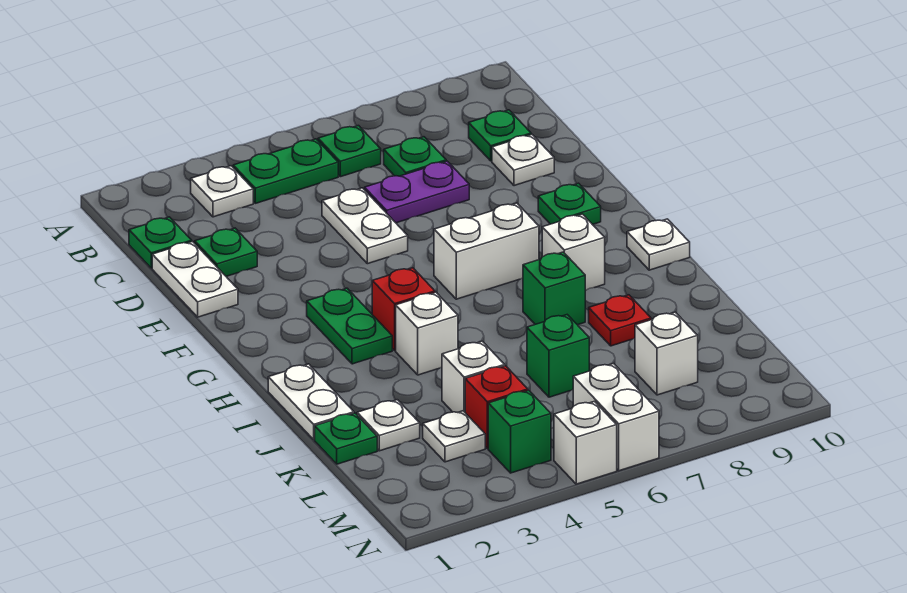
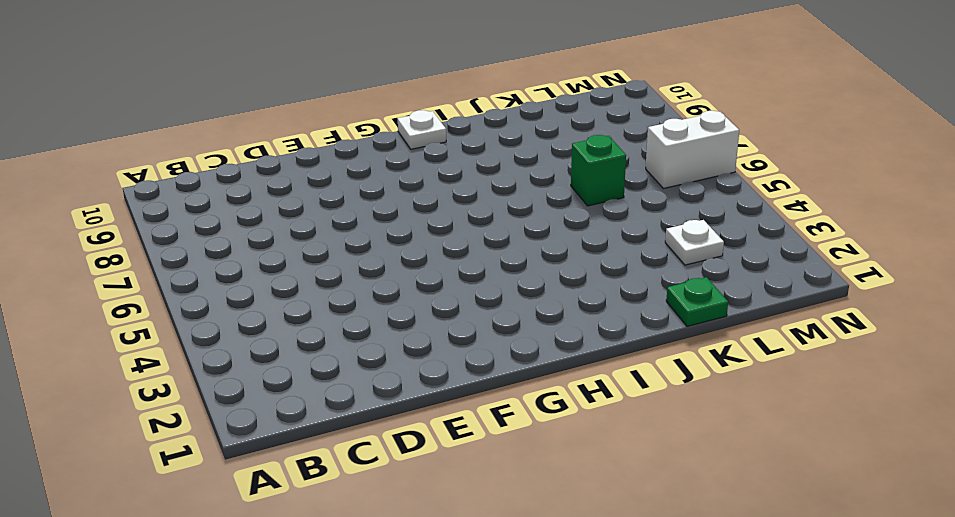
none -> white 1x1 plate [191,166,253,217]
none -> green 1x2 plate [233,139,338,203]
none -> green 1x1 plate [318,126,381,177]
none -> green 1x1 plate [129,217,192,268]

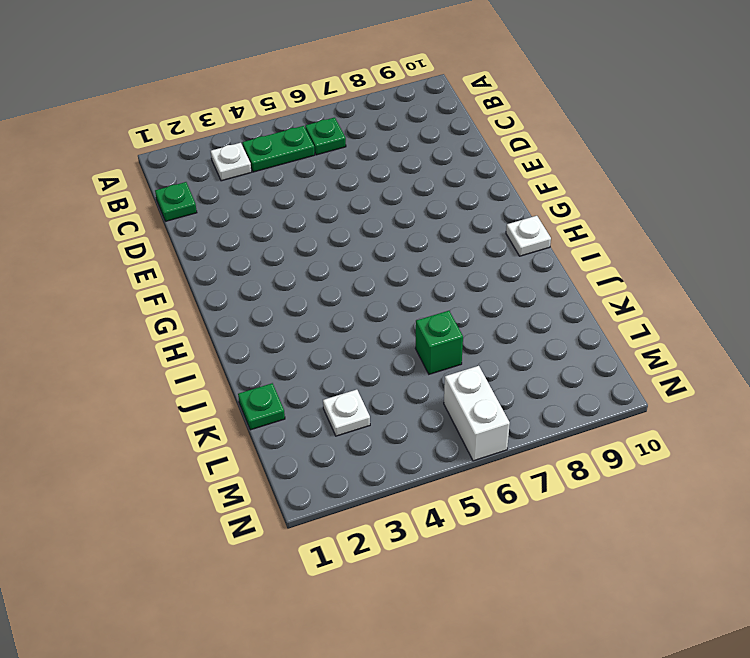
none -> green 1x1 plate [384,137,446,176]
none -> green 1x1 plate [469,110,531,161]
none -> white 1x2 plate [152,242,238,317]
none -> green 1x1 plate [195,228,257,276]

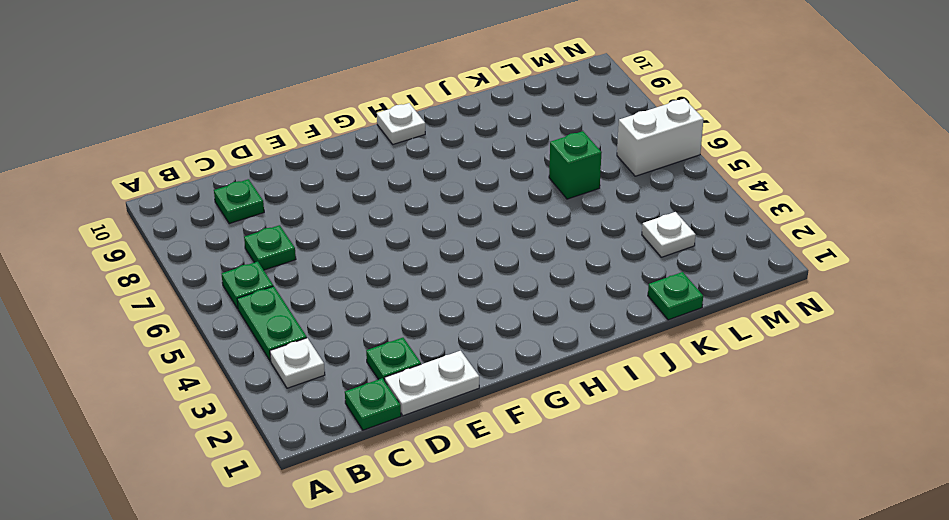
none -> white 1x2 plate [322,188,408,264]
none -> purple 1x2 plate [365,161,469,223]
none -> white 1x1 plate [492,135,554,186]
none -> green 1x1 plate [538,183,601,225]

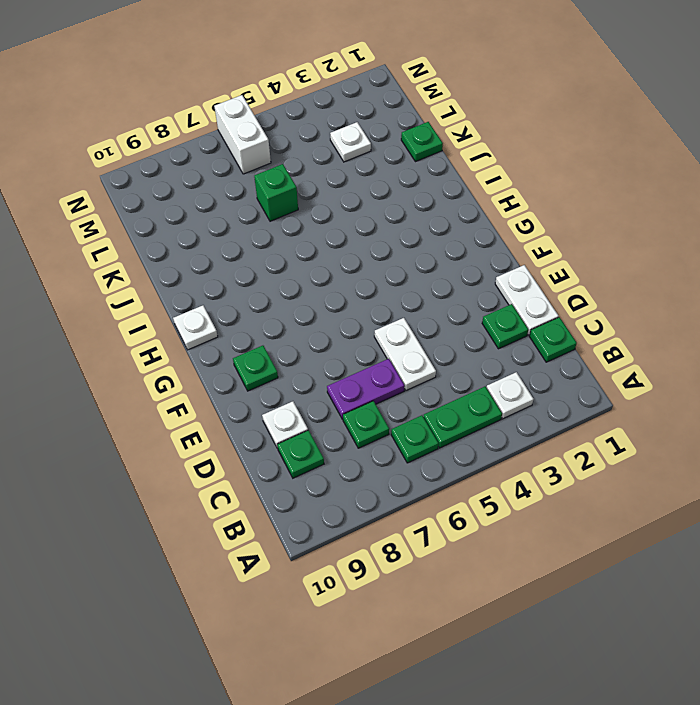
none -> green 1x2 plate [307,288,392,364]
none -> white 1x2 brick [434,203,539,299]
none -> red 1x1 brick [372,268,435,350]
none -> white 1x1 brick [542,214,605,290]

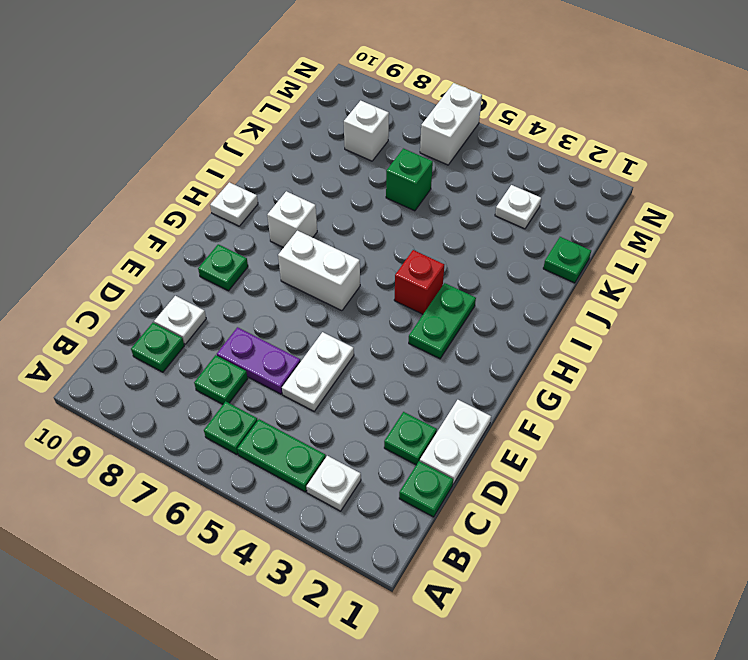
none -> white 1x2 plate [268,364,354,440]
none -> white 1x1 brick [396,292,458,375]
none -> green 1x1 brick [523,252,585,325]
none -> red 1x1 plate [589,295,651,346]

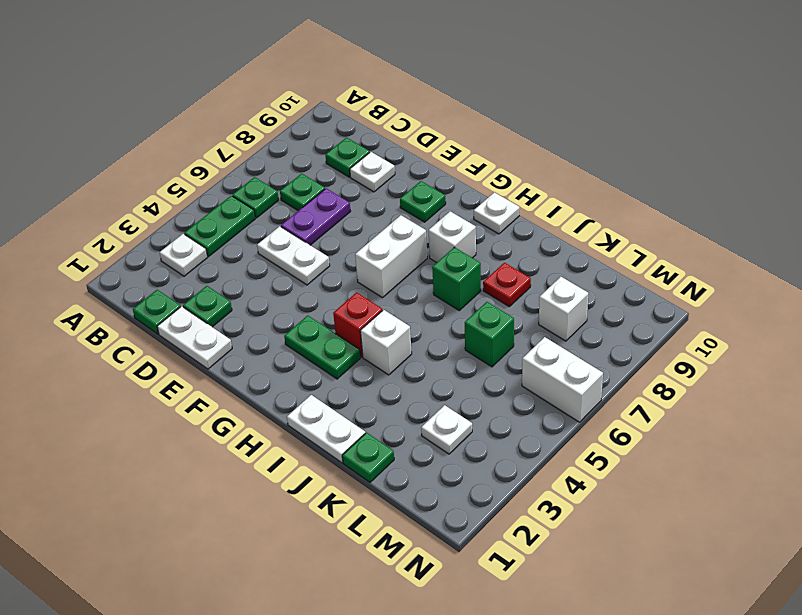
none -> white 1x1 plate [357,400,420,451]
none -> white 1x1 brick [442,341,505,412]
none -> red 1x1 brick [465,366,528,449]
none -> green 1x1 brick [488,390,551,473]

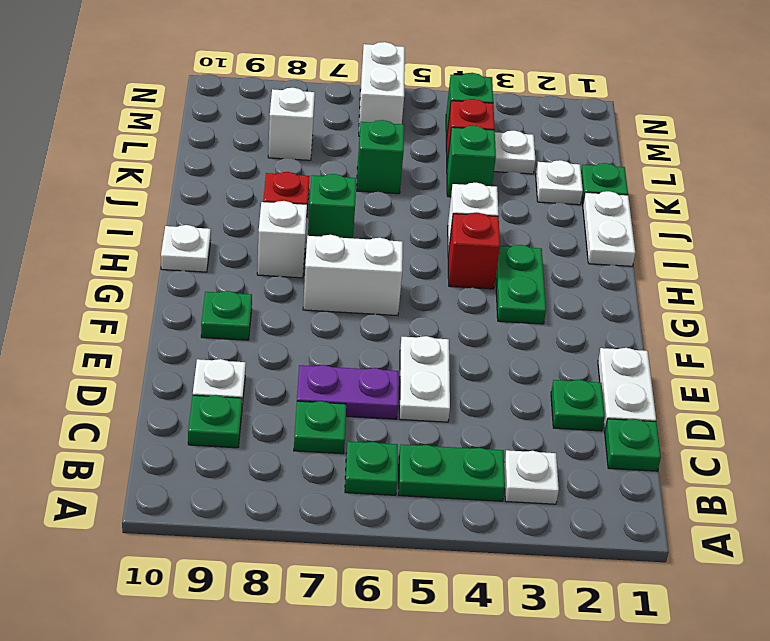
green 1x1 brick [447,126,496,197] -> white 1x1 brick [442,341,505,412]
none -> white 1x1 brick [554,401,617,484]

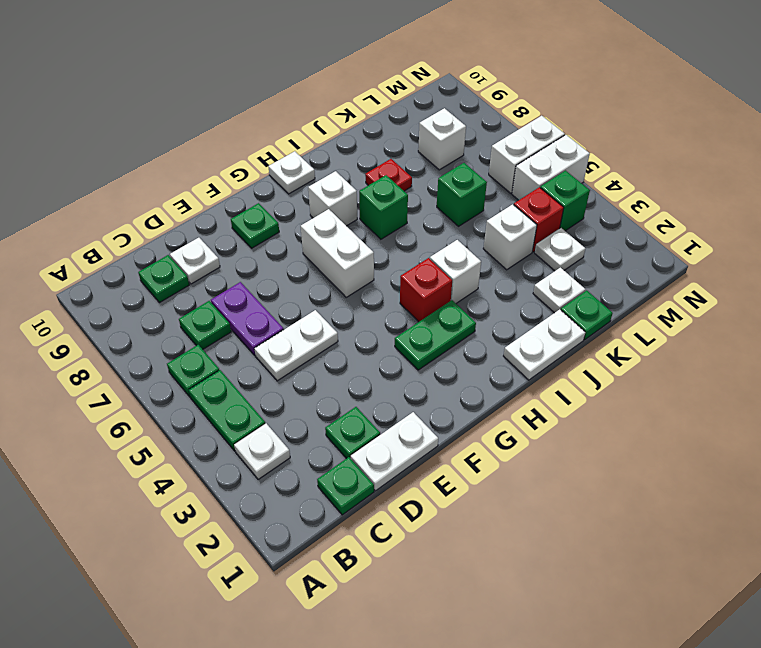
white 1x2 brick [512,135,590,200] -> white 1x1 brick [554,401,617,484]

